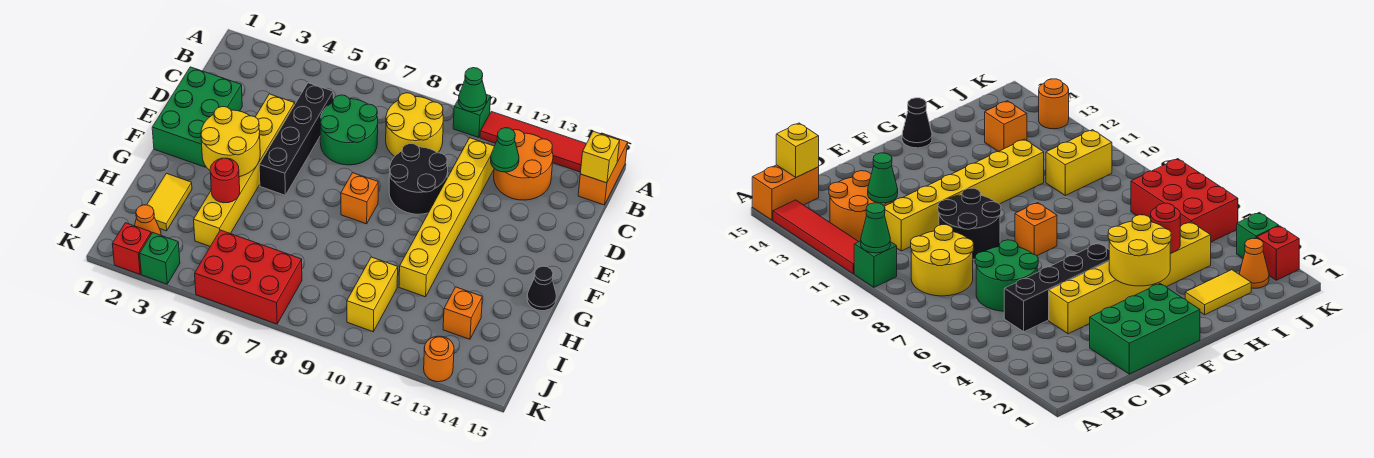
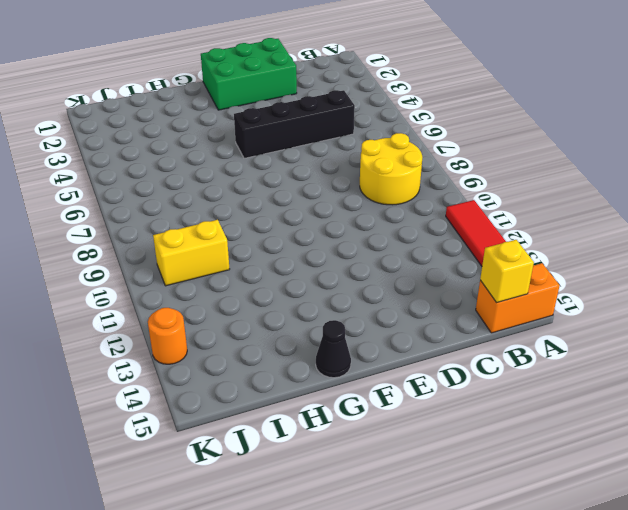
none -> green 1x1 brick [453,95,491,138]
none -> orange 2x2 round brick [494,130,553,200]
none -> green 2x2 round brick [320,95,378,165]

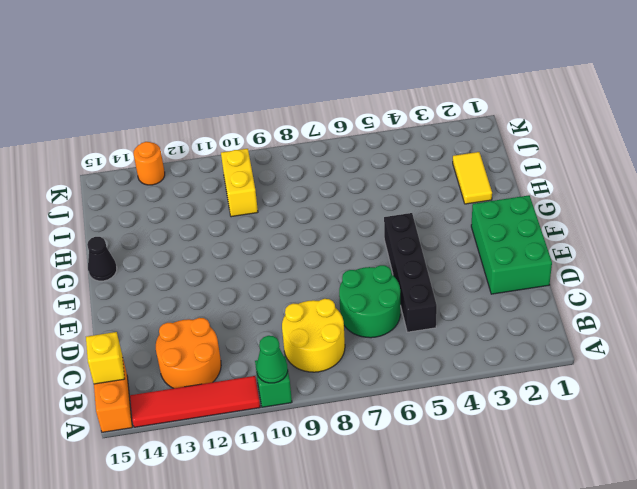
none -> yellow 1x6 brick [399,138,494,297]
none -> yellow 1x6 brick [194,94,295,246]
none -> black 2x2 round brick [389,144,448,214]

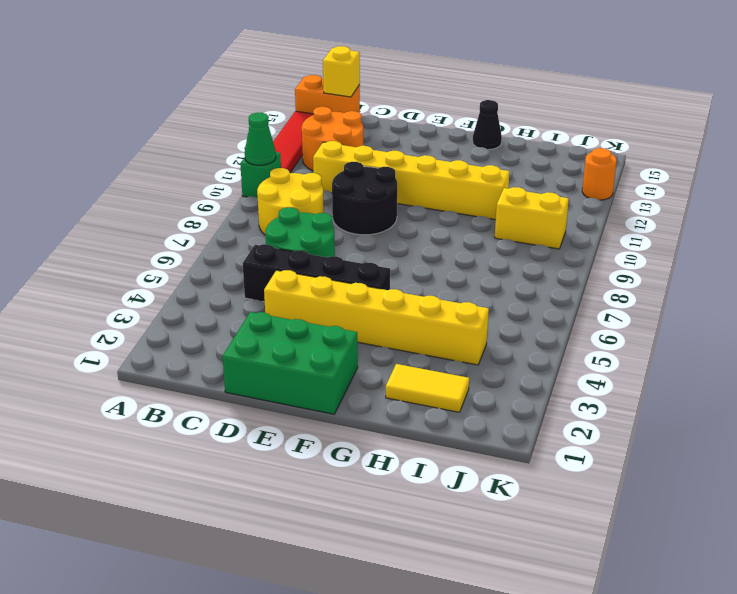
none -> orange 1x1 brick [341,173,378,224]
none -> orange 1x1 brick [443,287,482,339]
none -> orange 1x1 cone [135,205,161,235]

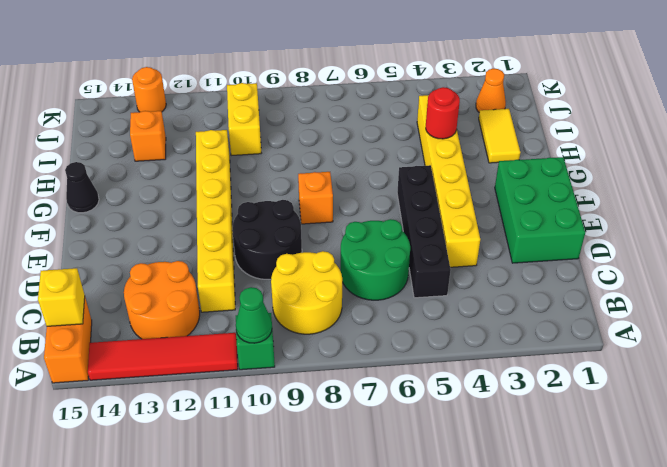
none -> red 2x3 brick [195,230,302,324]
none -> red 1x1 brick [113,223,151,274]
none -> green 1x1 brick [140,233,180,284]

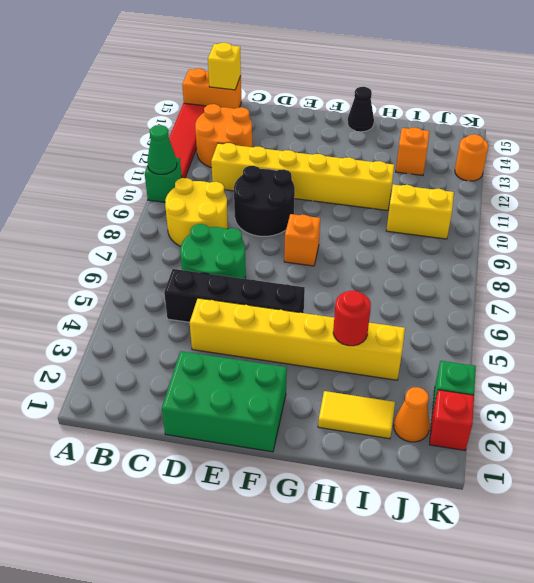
none -> red 2x3 brick [195,230,302,324]
none -> green 1x1 cone [491,128,519,172]
none -> yellow 2x2 round brick [201,107,260,177]

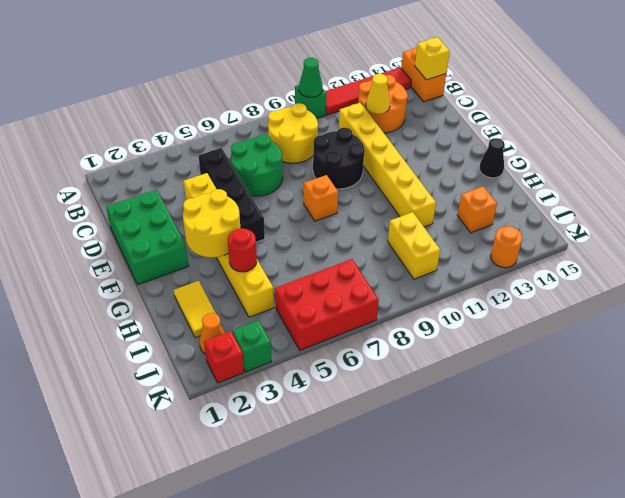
yellow 1x1 cone [366,74,390,114] -> green 1x1 cone [491,128,519,172]

